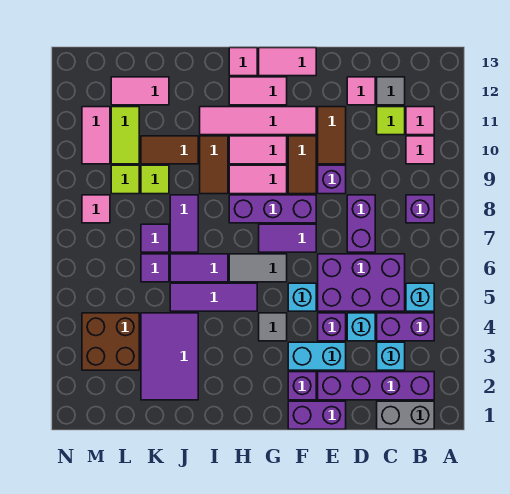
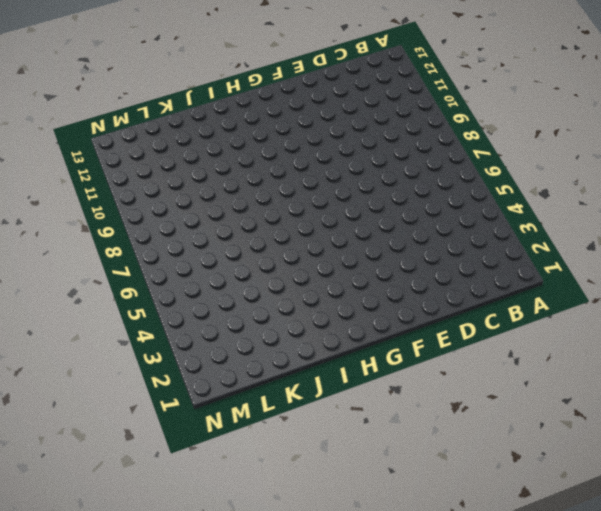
none -> grey 1x2 brick [377,401,434,429]
none -> purple 1x4 brick [318,372,434,400]
none -> purple 1x2 brick [377,313,434,341]
none -> cyan 1x1 brick [406,283,434,311]

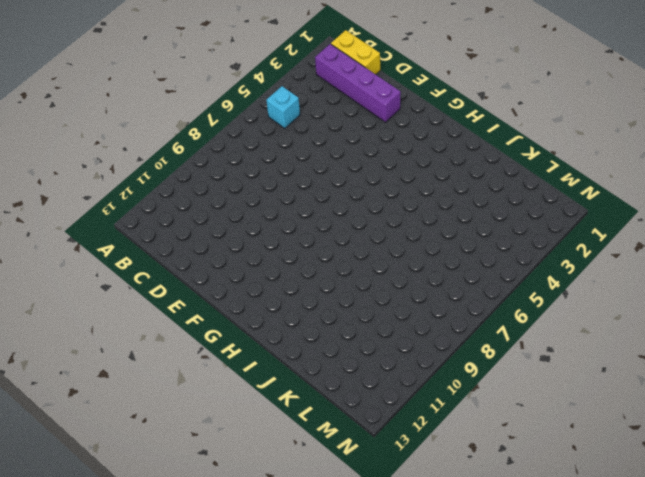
yellow 1x2 brick [331,30,380,74] -> grey 1x2 brick [377,401,434,429]
none -> purple 1x2 brick [377,313,434,341]
none -> purple 1x1 brick [406,195,434,223]
none -> pink 1x1 tile [406,136,434,164]
none -> pink 1x1 tile [406,107,434,135]

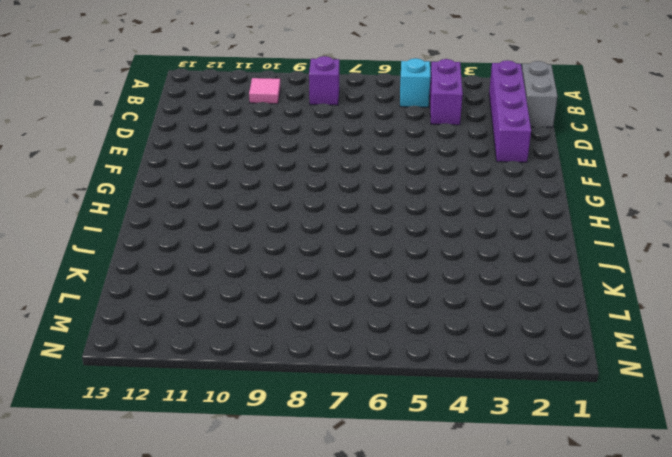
none -> pink 1x1 tile [406,107,434,135]
none -> cyan 1x1 brick [377,342,405,370]
none -> purple 2x3 brick [318,254,405,311]
none -> lime 1x1 tile [377,107,405,135]

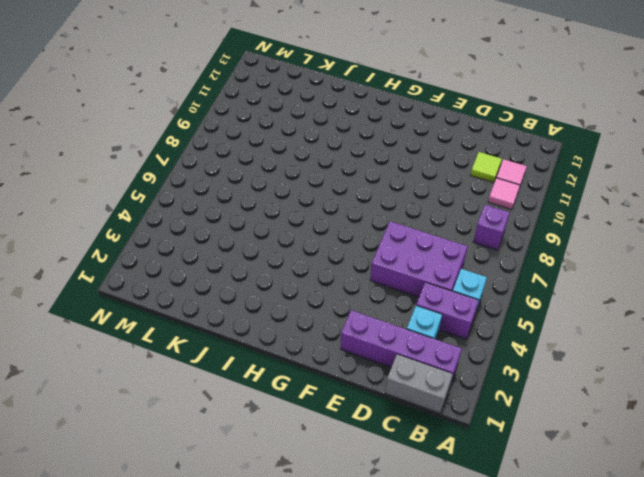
none -> grey 1x1 tile [377,77,405,105]
none -> cyan 1x1 brick [347,313,375,341]
none -> purple 1x2 brick [347,195,375,252]
none -> pink 1x1 tile [347,77,375,105]

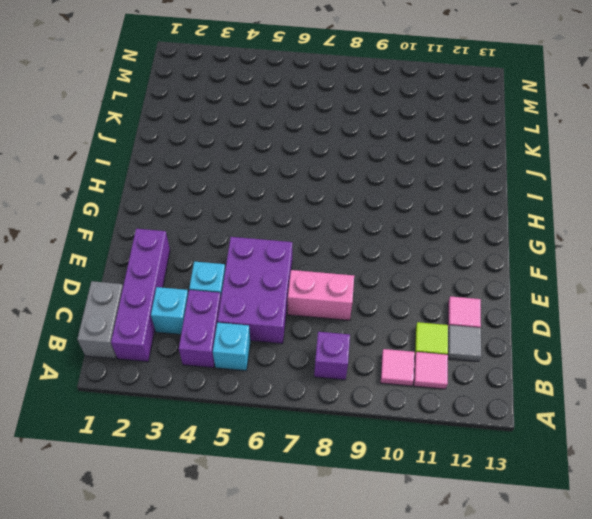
pink 1x2 brick [288,270,354,320] -> purple 1x2 brick [347,195,375,252]
none -> purple 1x2 brick [288,401,346,429]
none -> cyan 1x2 brick [288,342,346,370]
none -> purple 1x1 brick [318,313,346,341]
none -> purple 1x1 brick [318,165,346,194]

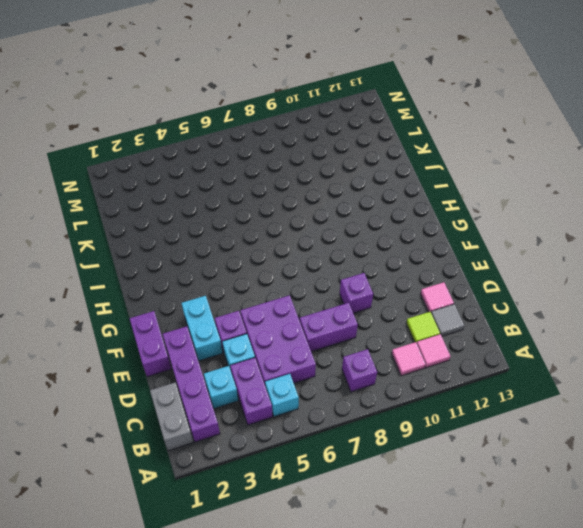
none -> brown 1x2 tile [318,107,346,164]
none -> purple 1x1 brick [288,372,316,400]
none -> cyan 1x1 brick [288,283,316,311]
none -> purple 1x2 tile [259,224,316,252]

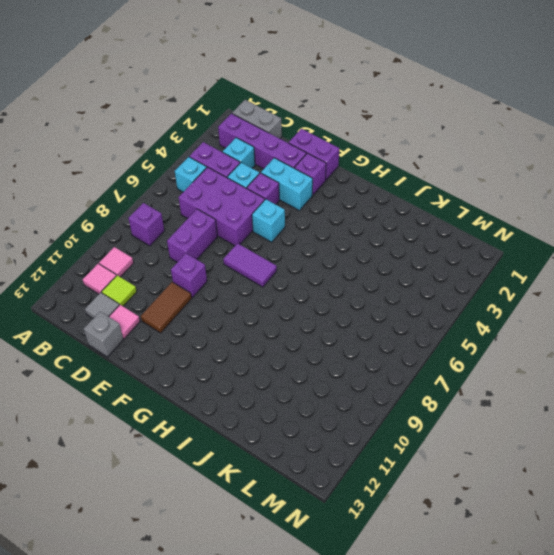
grey 1x1 brick [84,312,123,357] -> none
none -> purple 1x3 brick [229,195,316,223]
none -> brown 1x2 tile [288,136,316,194]
none -> pink 1x4 tile [200,107,316,135]
none -> pink 1x2 tile [259,48,316,76]

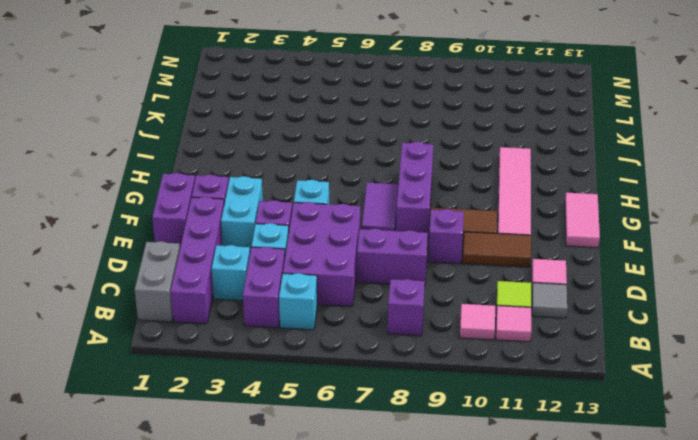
none -> grey 1x1 tile [259,313,287,341]
none -> grey 1x2 tile [229,254,287,282]
none -> pink 1x2 tile [229,165,287,194]
none -> pink 1x2 tile [229,136,287,164]

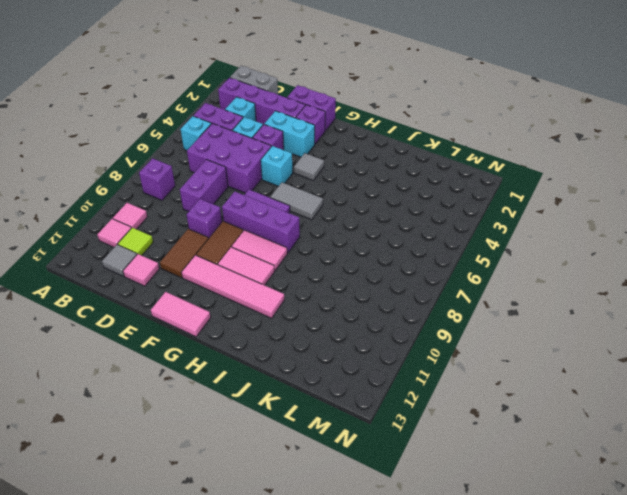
none -> pink 1x2 tile [229,77,287,105]
none -> purple 1x3 tile [170,283,257,311]
none -> pink 1x1 tile [229,48,257,76]
none -> purple 1x2 tile [170,254,228,282]

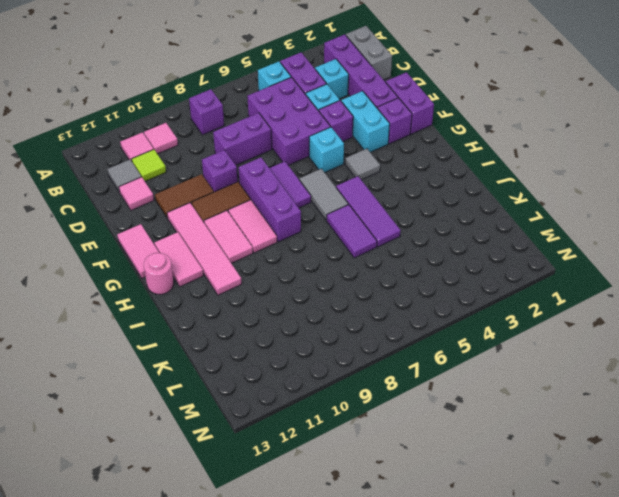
pink 1x1 round brick [144,253,174,294] -> pink 1x1 tile [229,48,257,76]
none -> brown 1x2 tile [200,136,228,194]
none -> purple 2x3 tile [141,313,198,400]
none -> purple 1x2 tile [170,195,198,252]
none -> brown 1x2 tile [141,136,198,164]

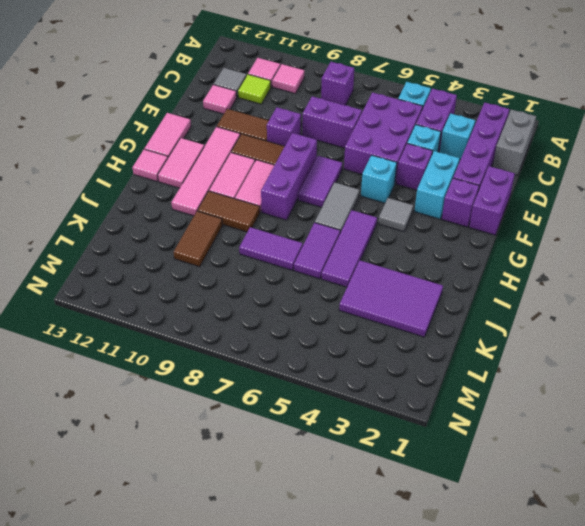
none -> purple 1x1 tile [141,254,169,282]
none -> purple 1x1 tile [141,224,169,252]
none -> lime 1x1 tile [141,165,169,194]
none -> pink 1x2 tile [111,77,169,105]

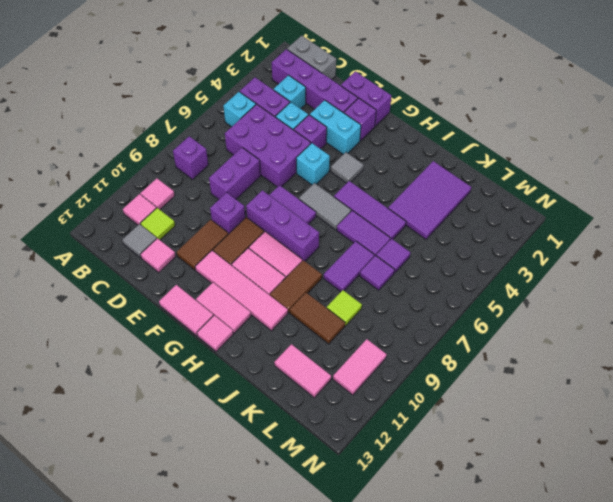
none -> brown 2x2 brick [82,313,139,370]
none -> lime 1x1 tile [111,165,139,194]
none -> lime 1x2 tile [111,107,139,164]
none -> pink 1x1 tile [82,195,110,223]

